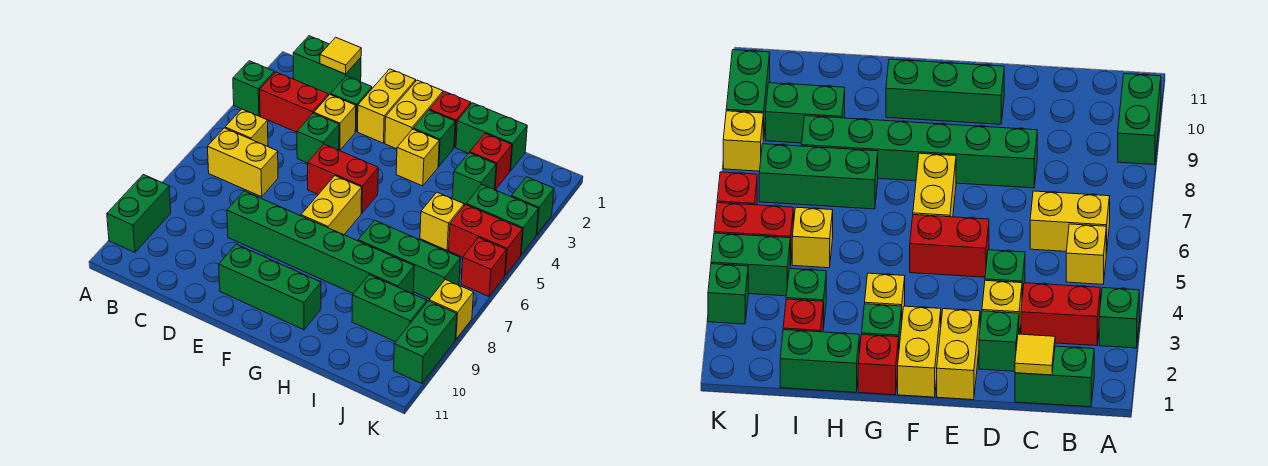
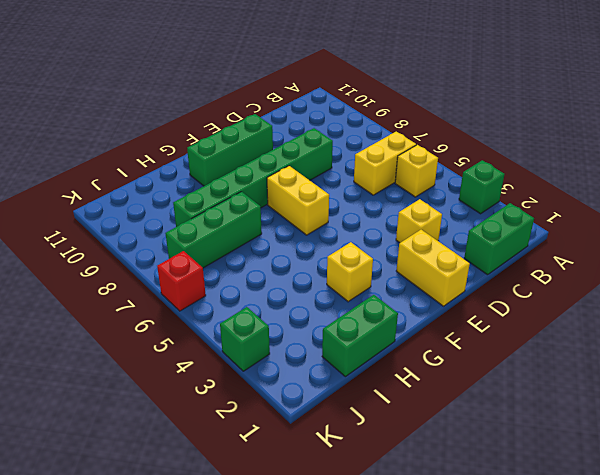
none -> green 1x2 brick [107,174,171,252]
none -> red 1x2 brick [260,72,328,132]
none -> green 1x1 brick [331,76,372,132]
none -> green 1x1 brick [297,113,339,163]

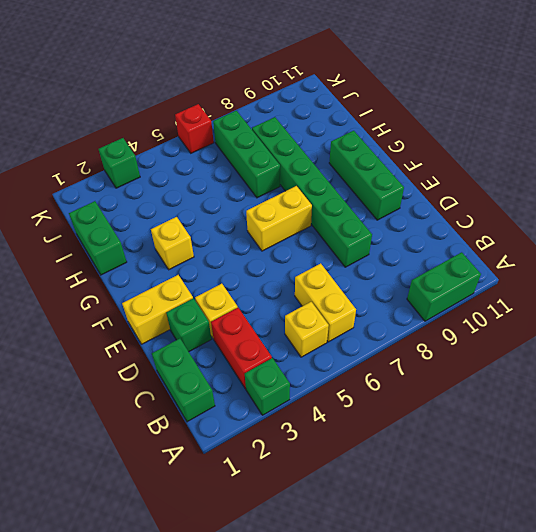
none -> green 1x1 brick [297,113,339,163]
none -> red 1x2 brick [308,144,378,213]
none -> yellow 1x2 brick [385,80,443,149]
none -> red 1x1 brick [429,91,471,147]

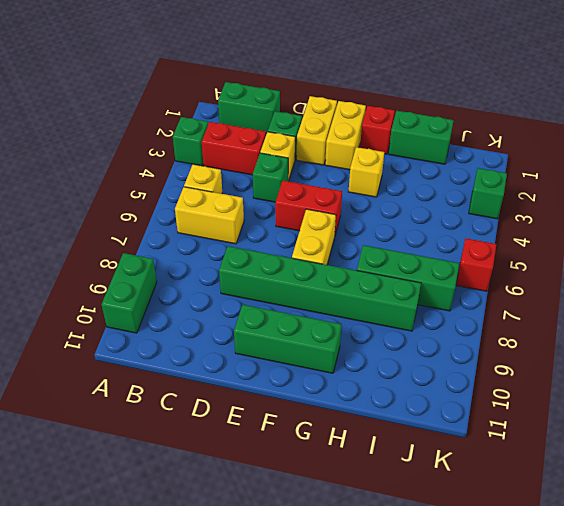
none -> green 1x1 brick [413,110,455,167]
none -> red 1x1 brick [470,134,512,190]
none -> green 1x1 brick [452,153,496,204]
none -> yellow 1x1 brick [420,192,464,250]

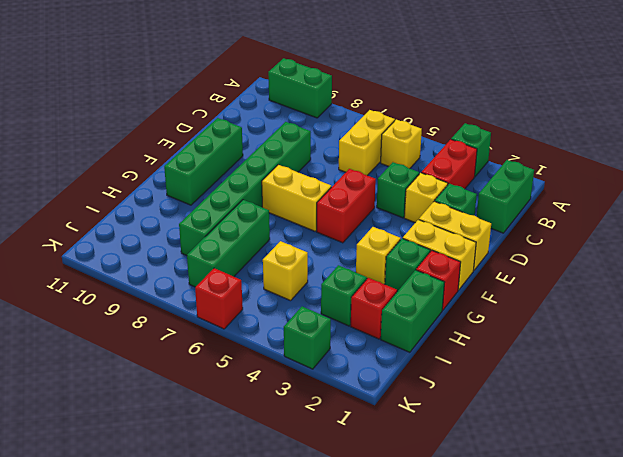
none -> green 1x2 brick [352,275,427,342]
none -> green 1x2 brick [466,185,538,255]
none -> red 1x2 brick [449,205,523,275]
none -> yellow 1x1 brick [429,279,474,339]

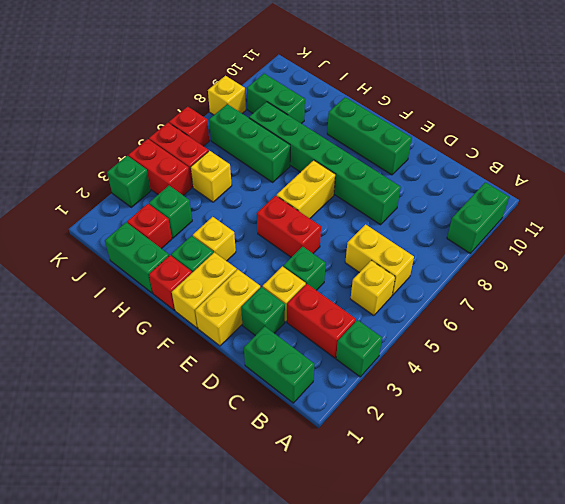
red 1x2 brick [128,139,191,195] -> green 1x2 brick [466,185,538,255]
none -> green 1x2 brick [394,301,457,384]
none -> yellow 1x1 tile [320,37,361,74]

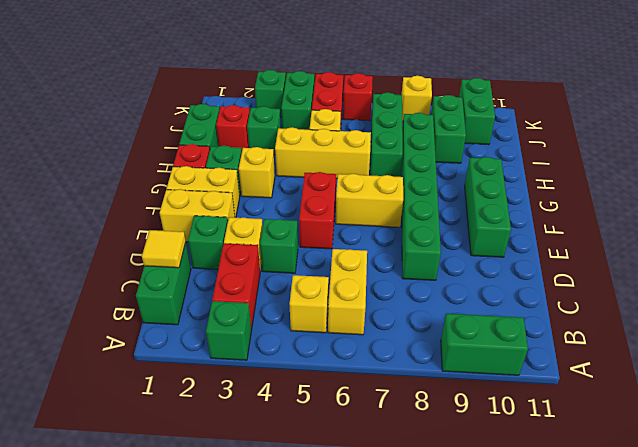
yellow 1x3 brick [275,127,371,179] -> none
green 1x2 brick [459,78,495,145] -> green 1x2 brick turned to [394,301,457,384]

